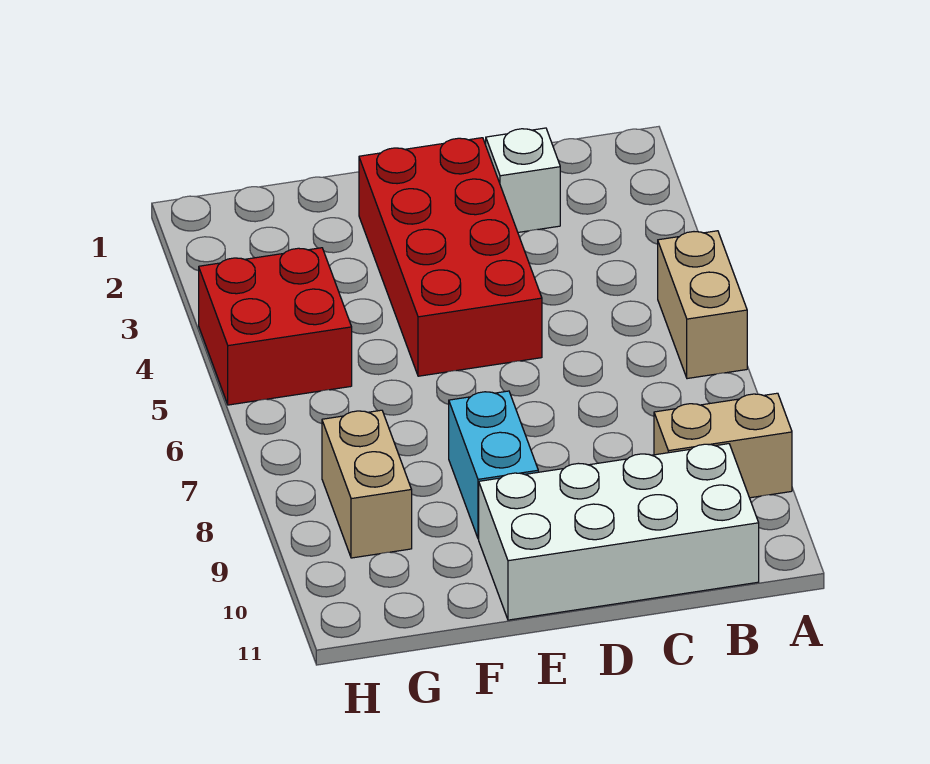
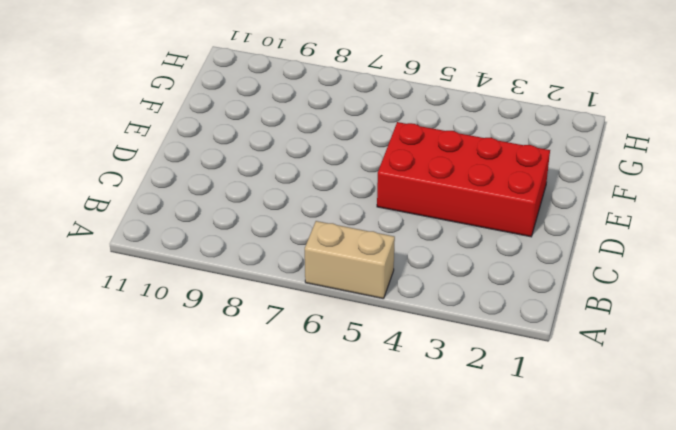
none -> tan 1x2 brick [654,393,792,498]
none -> white 2x4 brick [479,444,759,620]

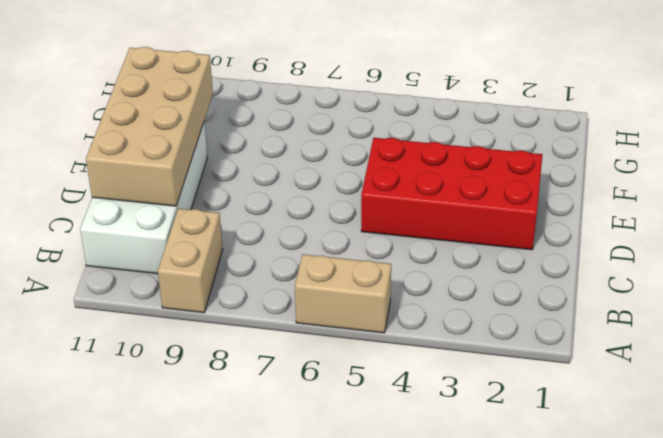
tan 2x4 brick [86,47,213,206] -> none
none -> white 1x1 brick [486,128,560,232]
none -> cyan 1x2 brick [449,391,538,539]

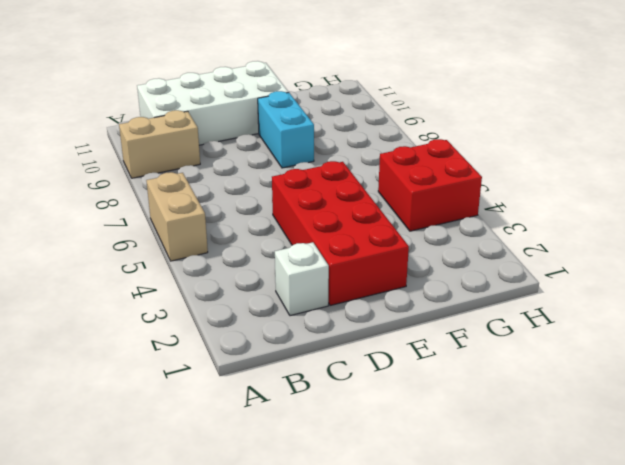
none -> tan 1x2 brick [322,410,412,558]

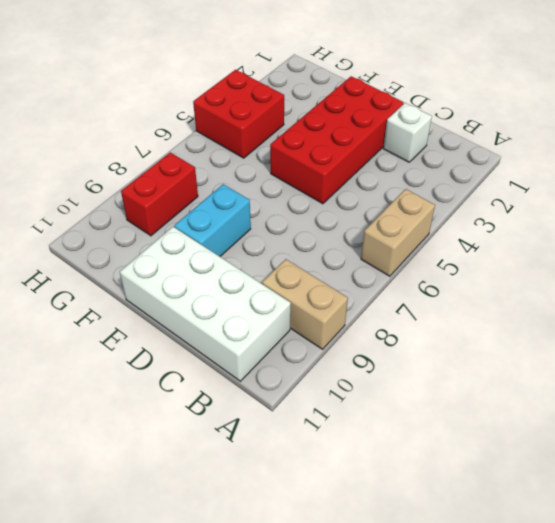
red 1x2 brick [121,152,198,236] -> tan 1x2 brick [322,410,412,558]

